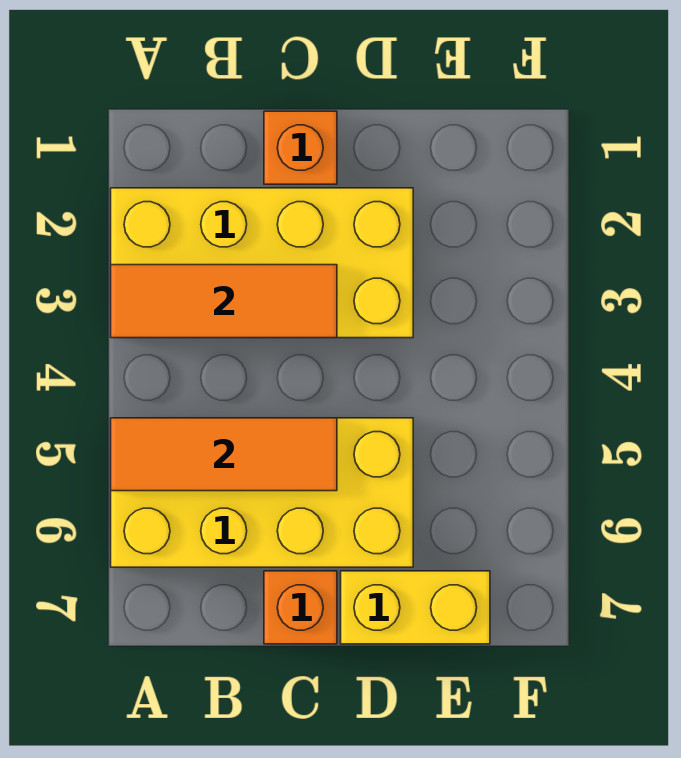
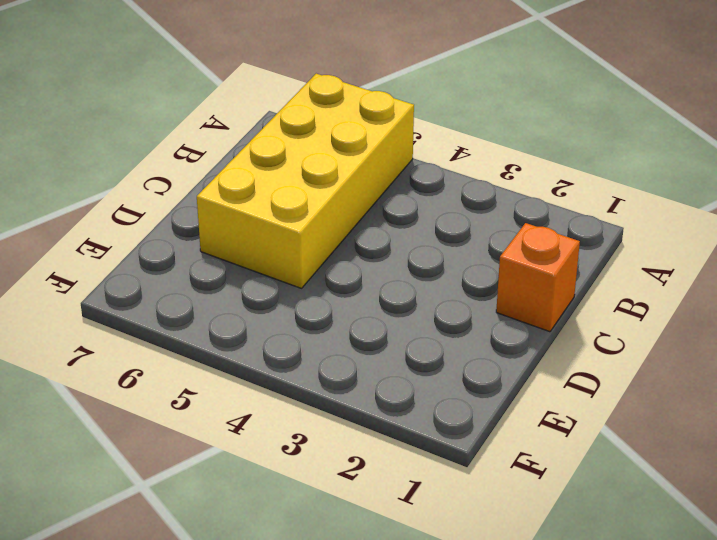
none -> yellow 2x4 brick [111,188,413,338]
none -> orange 1x1 brick [264,571,337,644]

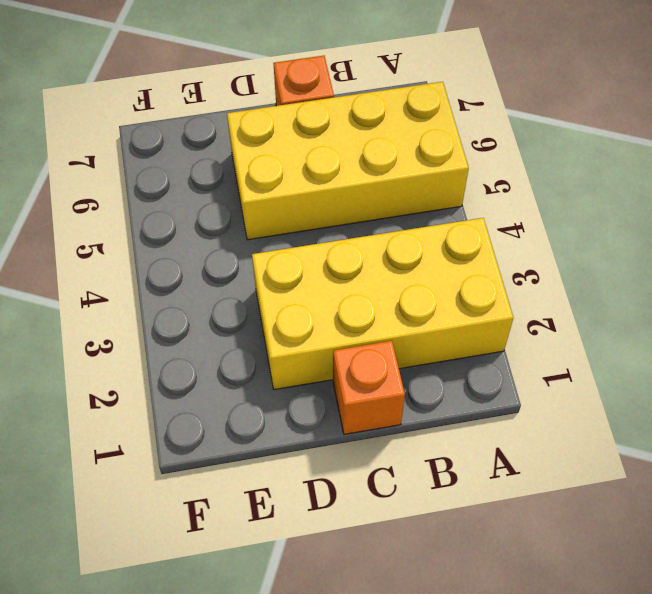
none -> yellow 1x2 brick [341,571,490,644]
none -> orange 1x3 tile [111,265,337,338]

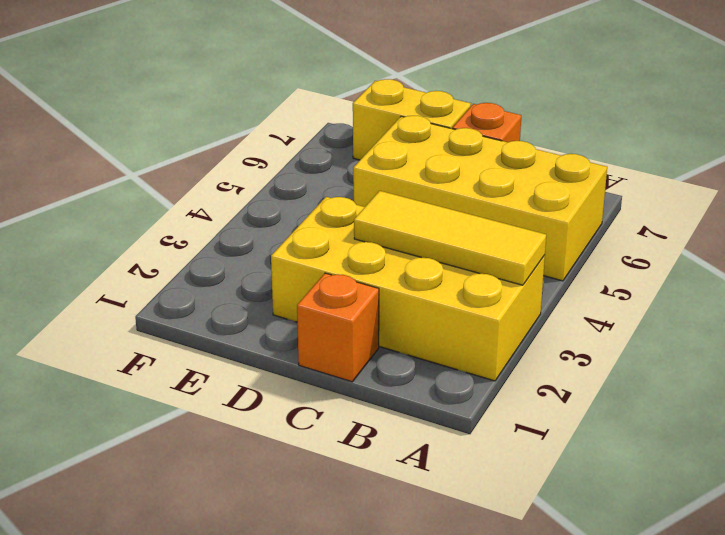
yellow 1x3 tile [354,191,546,285] -> orange 1x3 tile [111,265,337,338]
none -> orange 1x3 tile [111,418,337,491]

